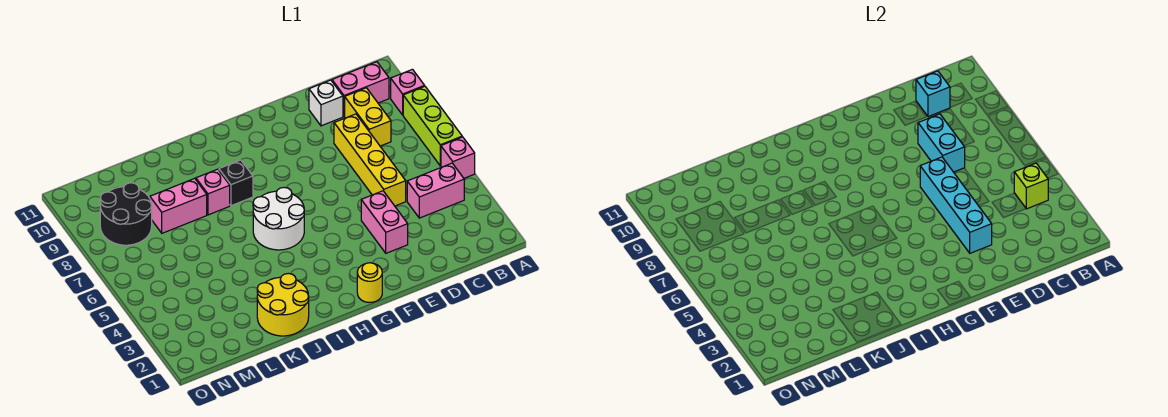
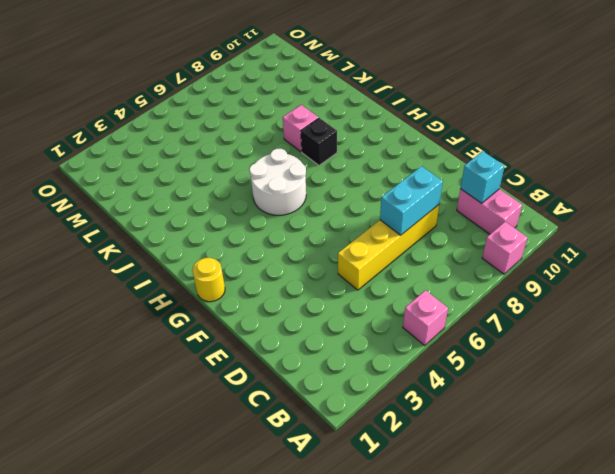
none -> lime 1x3 brick [403,86,462,166]
none -> pink 1x2 brick [407,163,464,218]
none -> yellow 1x2 brick [345,88,391,146]

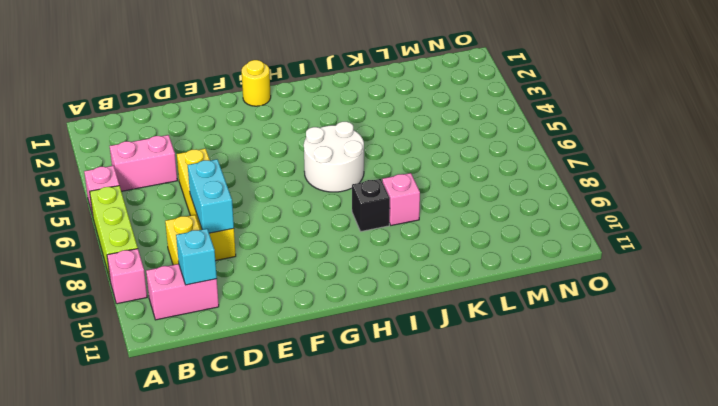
none -> white 1x1 brick [309,80,343,126]
none -> pink 1x2 brick [361,191,408,253]
none -> yellow 2x2 round brick [257,273,309,336]

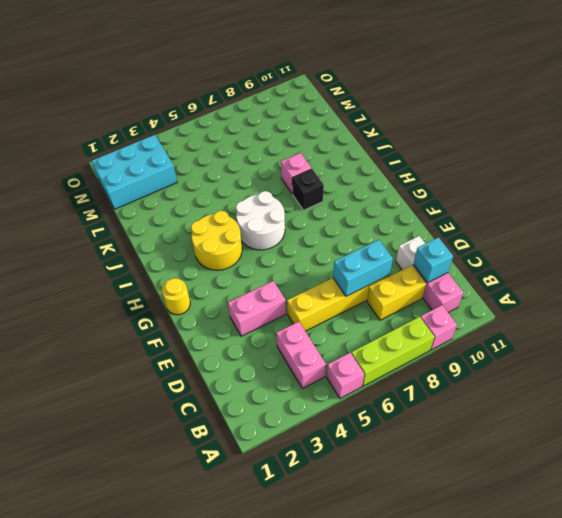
yellow 2x2 round brick [191,211,242,270] -> yellow 2x2 round brick moved to [257,273,309,336]
cyan 2x3 brick [92,135,177,209] -> none
none -> pink 1x2 brick [150,178,207,233]
none -> black 2x2 round brick [100,183,152,245]
none -> lime 1x1 brick [1014,163,1048,209]

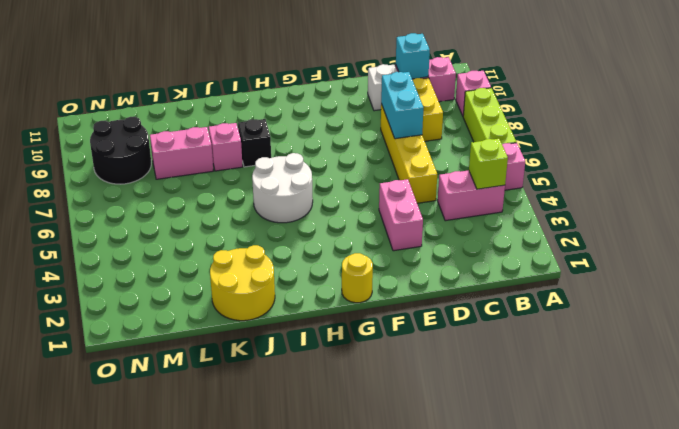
none -> cyan 1x4 brick [920,157,992,253]

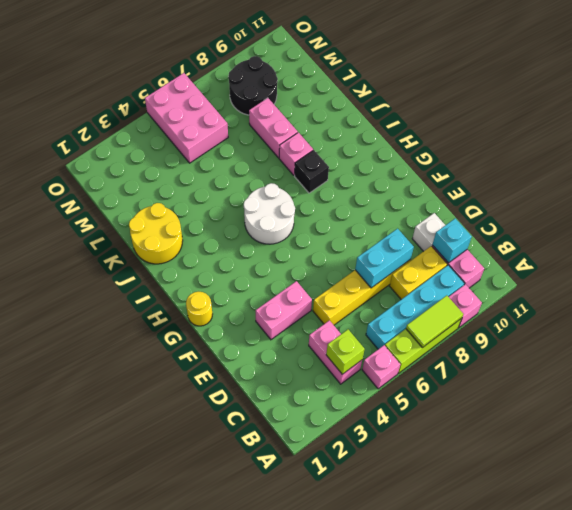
lime 1x2 tile [406,295,463,348] -> none
cyan 1x4 brick [366,265,464,349] -> cyan 1x4 brick moved to [920,157,992,253]
pink 2x3 brick [145,73,228,163] -> none

